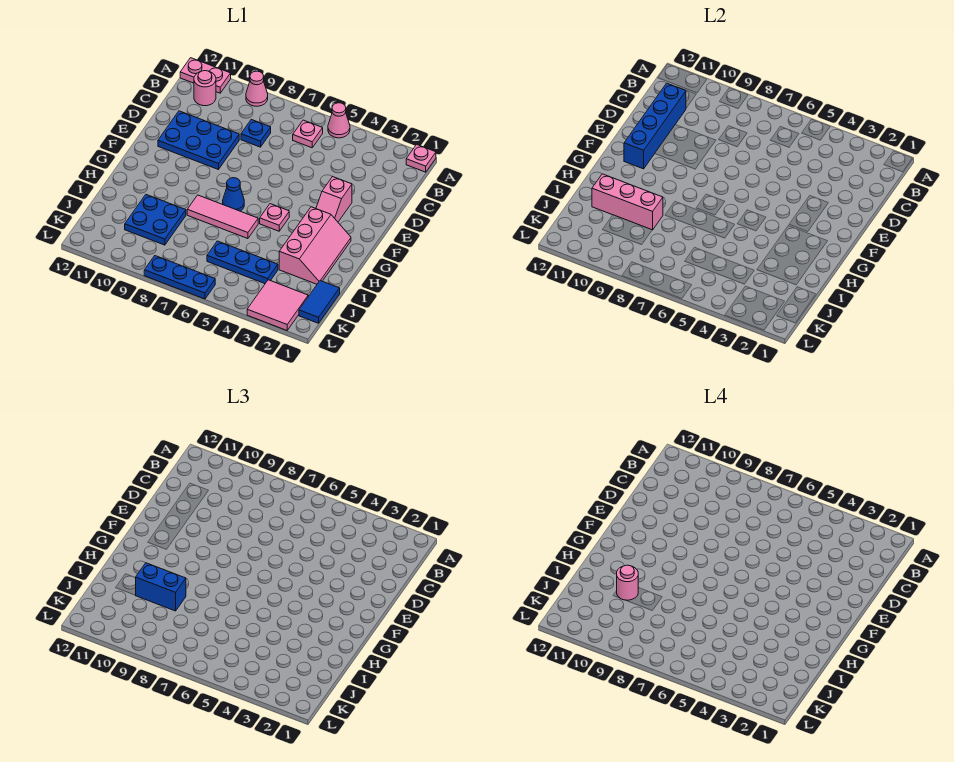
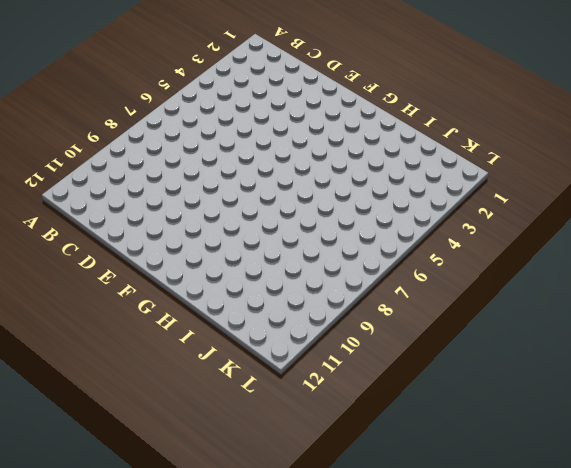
none -> pink 1x1 plate [406,144,436,172]
none -> pink 1x1 cone [328,103,350,138]
none -> pink 1x1 cone [246,71,268,106]

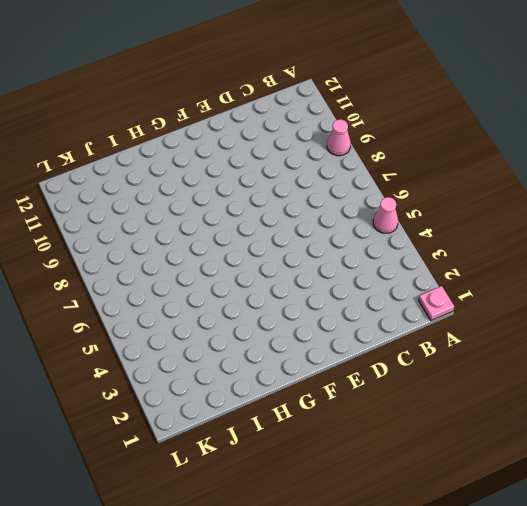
none -> pink 1x2 plate [180,58,231,93]
none -> pink 1x1 plate [293,120,323,148]
none -> pink 1x1 round brick [194,71,216,106]

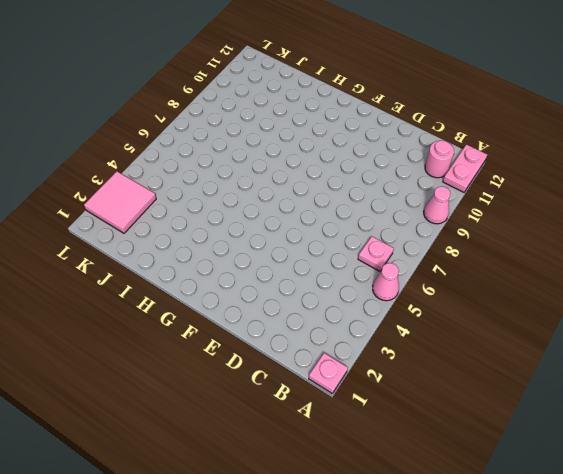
none -> blue 1x1 plate [241,119,271,147]
none -> blue 2x3 plate [158,111,239,170]
none -> pink 1x2 slope [316,177,352,222]

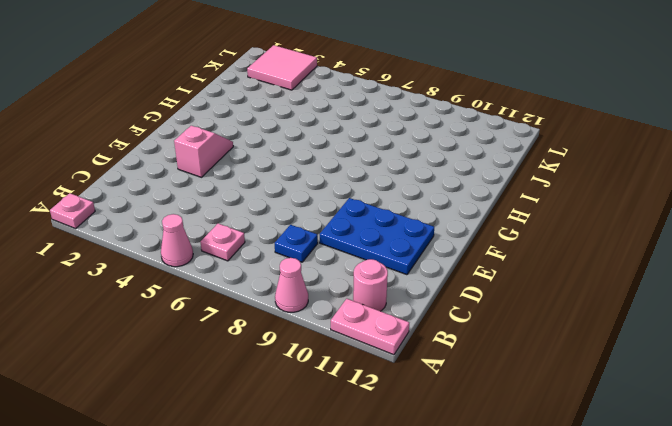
none -> pink 2x3 slope [279,207,351,284]
none -> pink 1x1 plate [260,204,289,231]
none -> blue 1x1 cone [223,178,244,211]

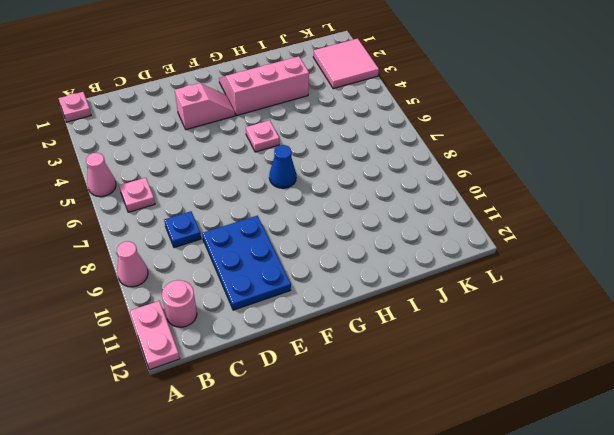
none -> pink 1x3 tile [187,195,258,239]
none -> blue 2x2 plate [125,195,186,245]
none -> blue 1x2 tile [299,280,340,323]

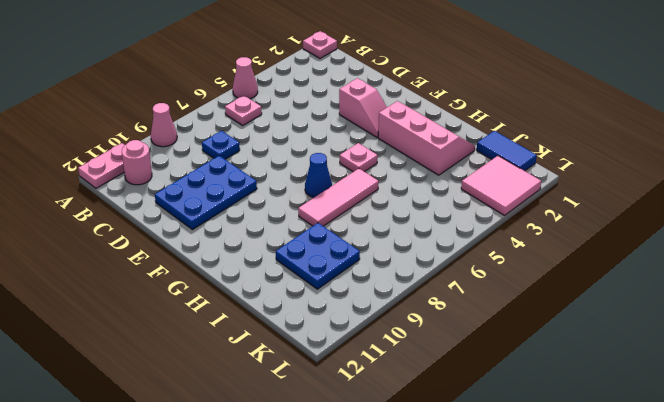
none -> blue 1x3 plate [207,241,278,284]
none -> blue 1x3 plate [144,256,215,299]
none -> blue 1x4 brick [624,83,686,169]

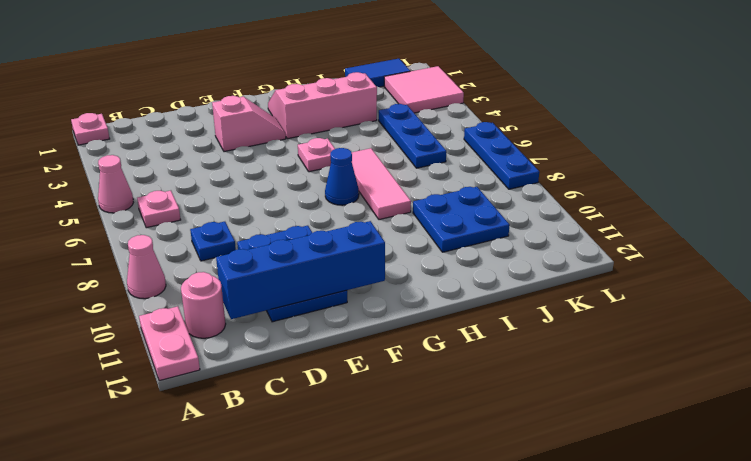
none -> pink 1x3 brick [592,174,663,230]
none -> blue 1x2 brick [136,563,186,611]
none -> pink 1x1 round brick [617,565,638,600]

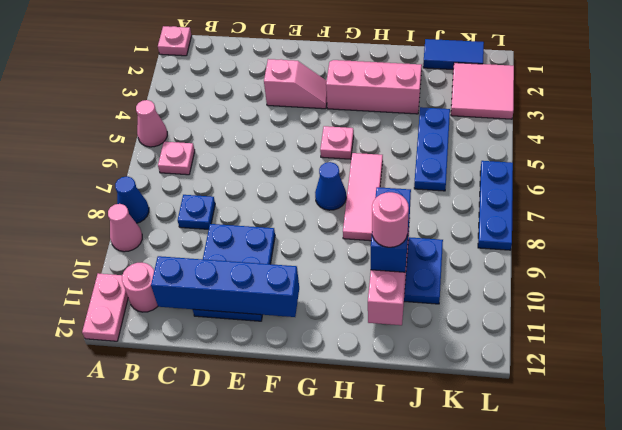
blue 1x1 cone [115,177,149,223] -> none

